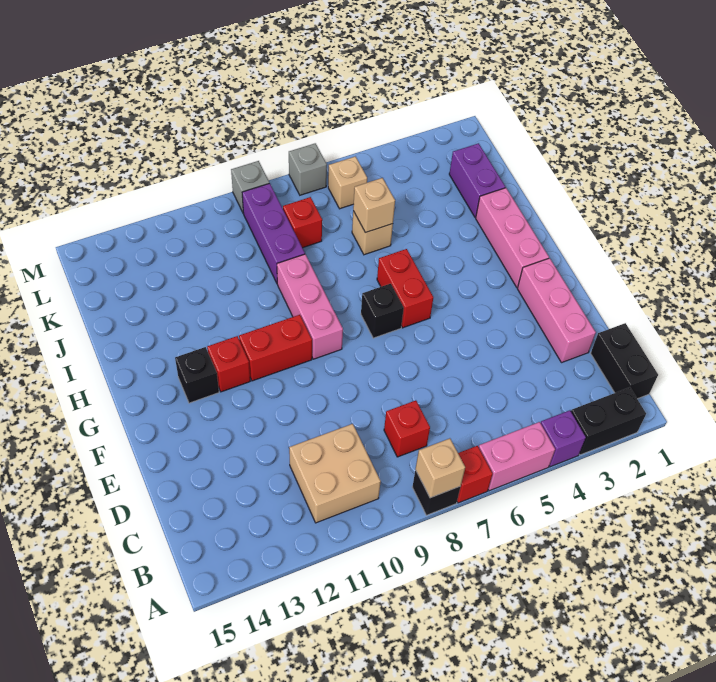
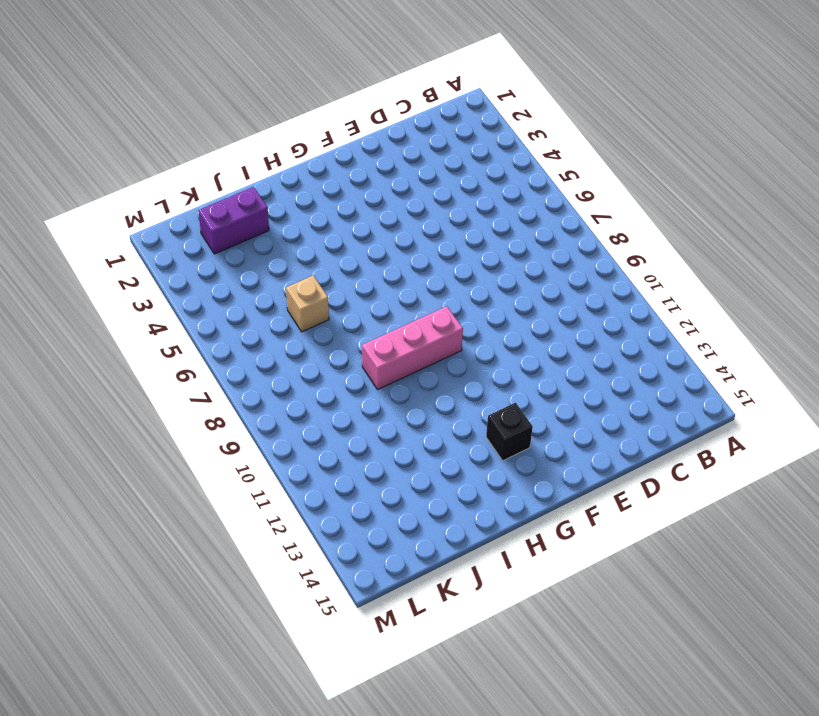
none -> black 1x2 brick [571,387,646,455]
none -> purple 1x1 brick [541,410,586,467]
none -> pink 1x2 brick [479,422,555,491]

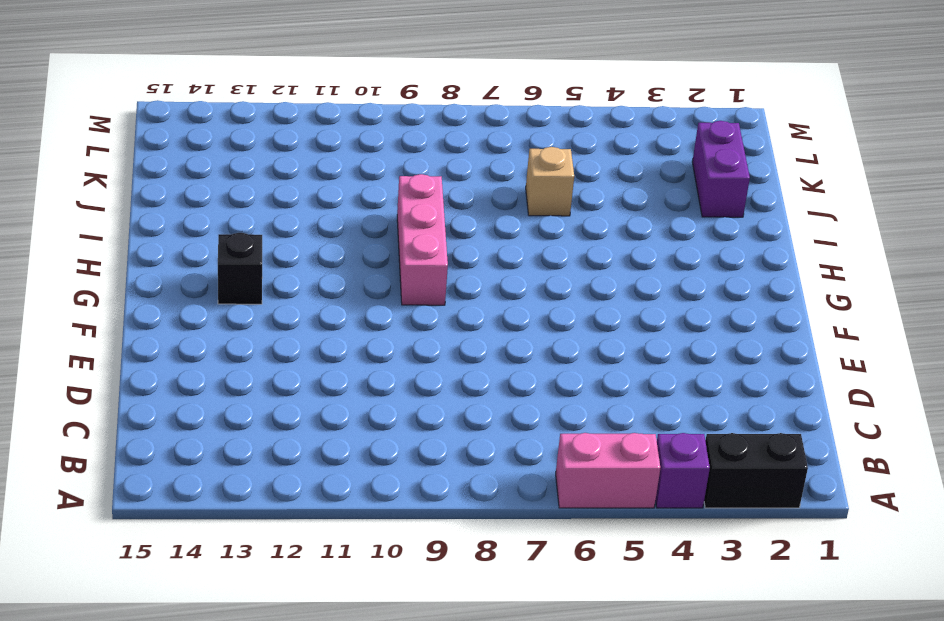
none -> red 1x1 brick [457,446,493,503]
none -> black 1x1 brick [412,470,461,515]
none -> black 1x2 brick [591,323,658,399]

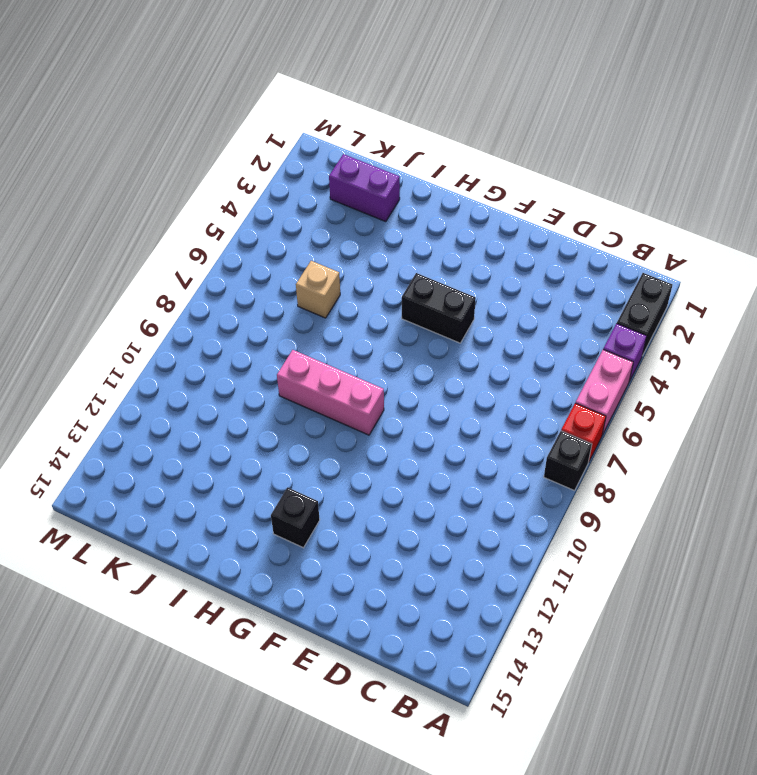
black 1x2 brick [402,273,476,343] -> black 1x2 brick moved to [591,323,658,399]
none -> tan 2x2 brick [289,424,381,523]
none -> red 1x1 brick [384,400,430,457]
none -> pink 1x3 brick [517,258,596,362]

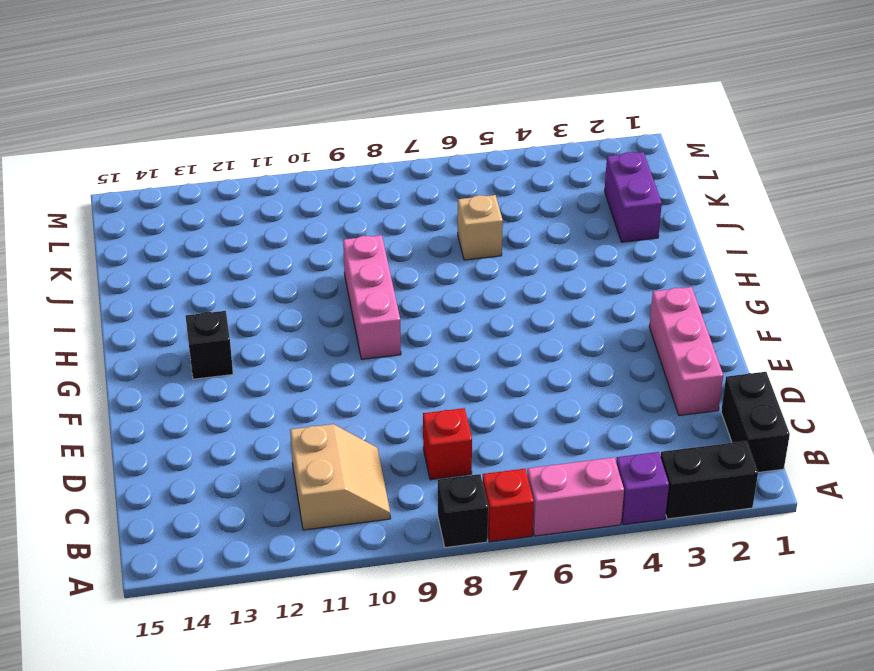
tan 2x2 slope [290,424,391,530] -> tan 2x2 brick [289,424,381,523]
none -> pink 1x3 brick [476,188,549,287]
none -> red 1x2 brick [377,249,433,328]
none -> black 1x1 brick [361,284,404,338]

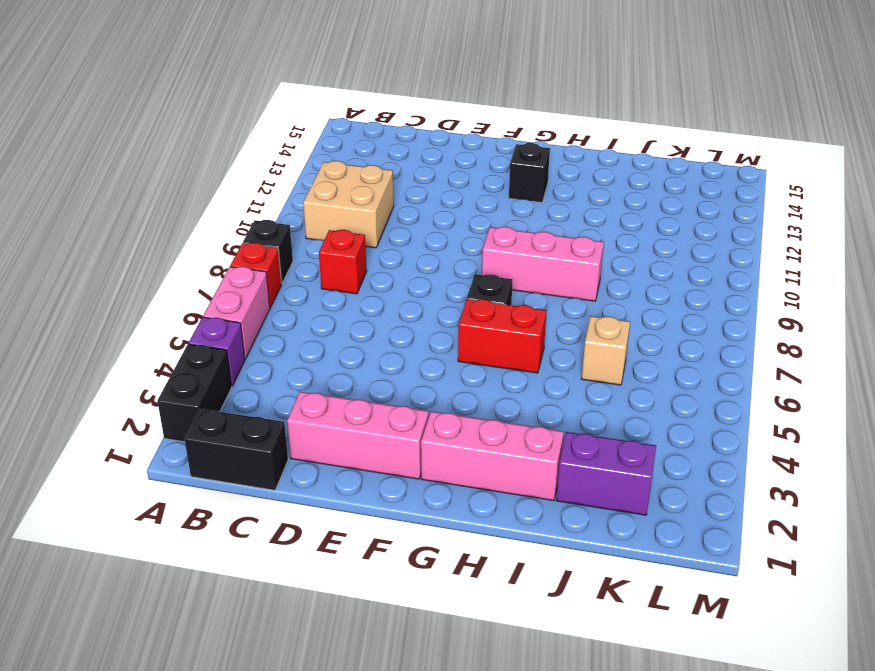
none -> red 1x2 brick [239,315,312,381]
none -> red 1x1 brick [207,336,250,392]
none -> purple 1x3 brick [242,183,305,283]

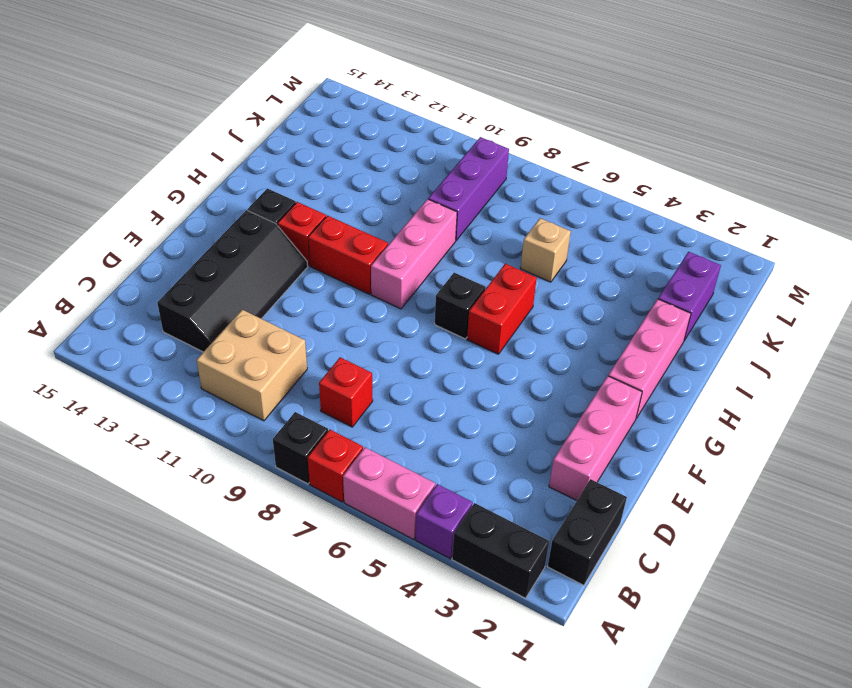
black 2x4 slope [157,210,308,352] -> none
none -> red 1x1 brick [283,197,322,248]
none -> tan 1x1 brick [328,157,367,209]
none -> grey 1x1 brick [289,143,327,195]

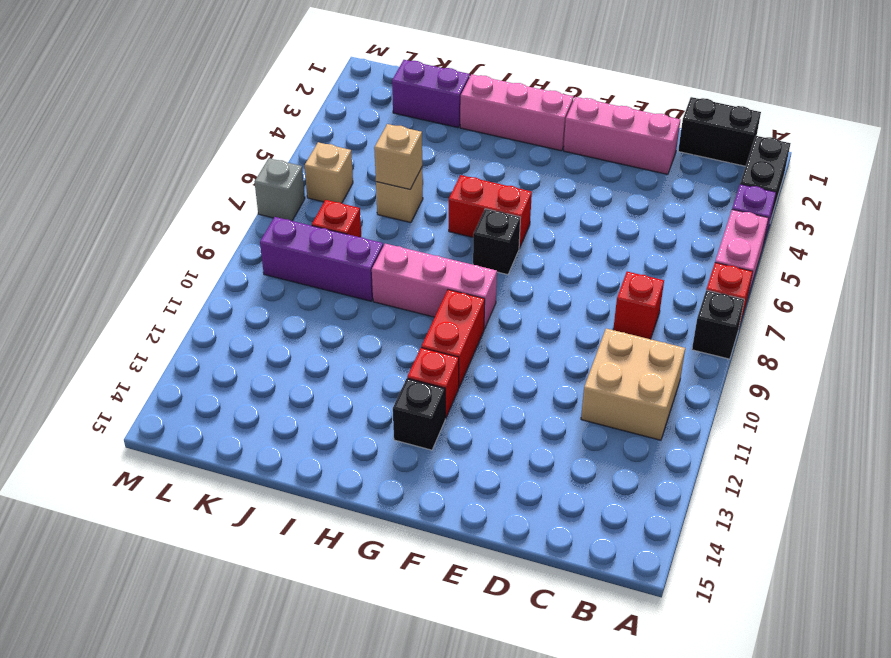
none -> grey 1x1 brick [231,161,269,212]
none -> tan 1x1 brick [415,438,465,498]

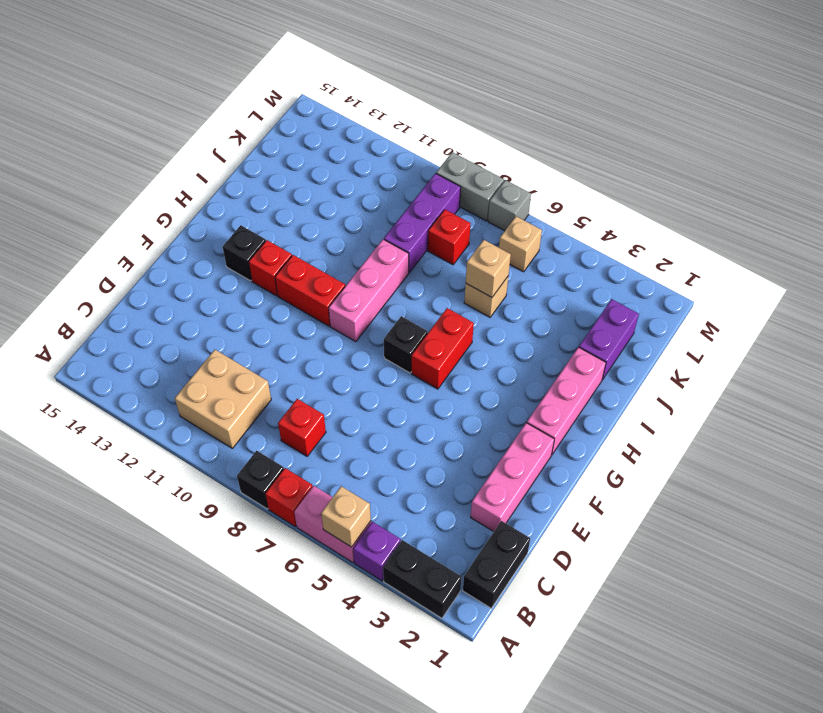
tan 1x1 brick [321,486,371,547] -> tan 1x1 brick moved to [415,438,465,498]
grey 1x2 brick [436,152,504,221] -> grey 1x1 brick [231,161,269,212]

